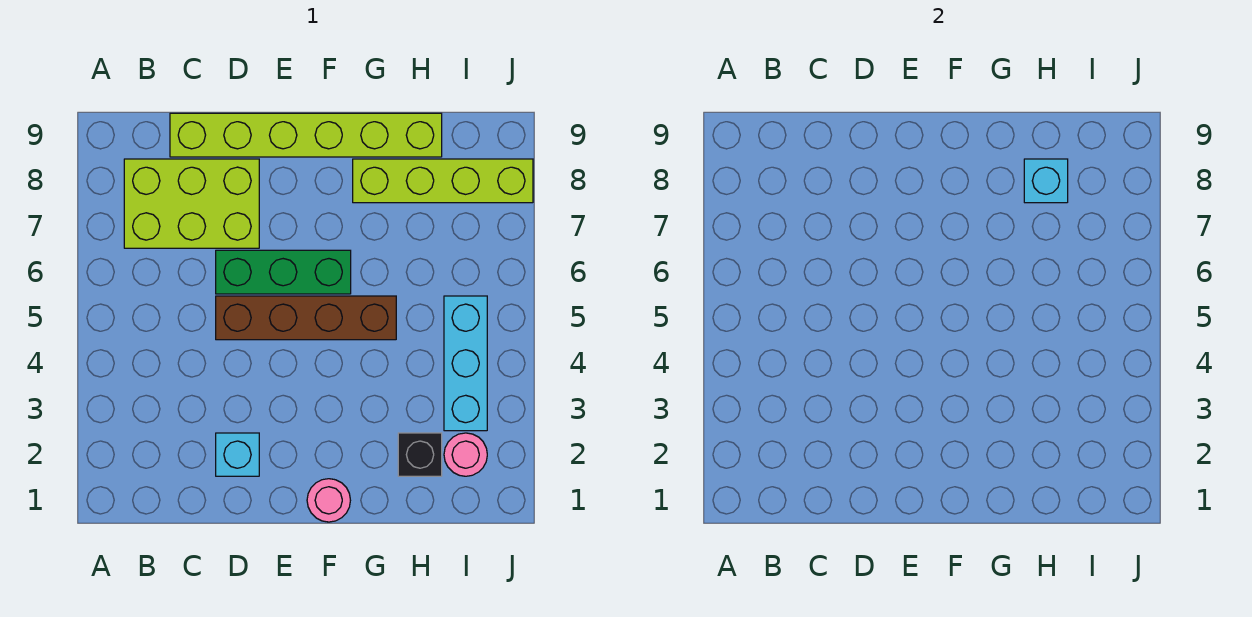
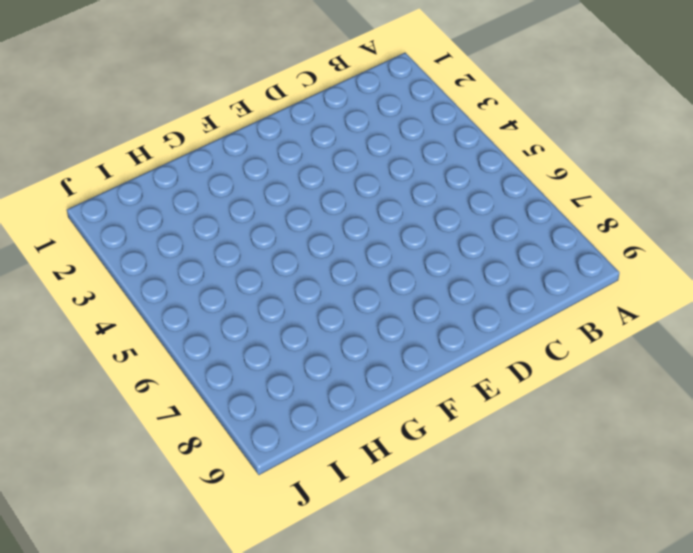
none -> lime 2x3 brick [124,159,259,248]
none -> lime 1x6 brick [170,113,442,157]

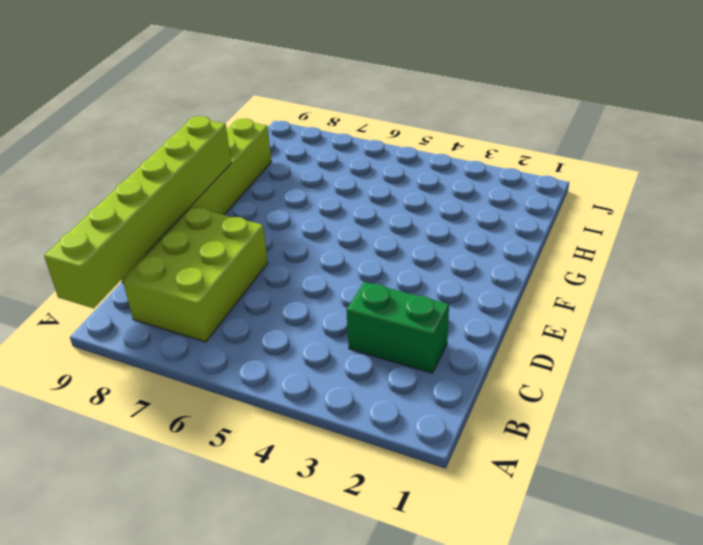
lime 1x6 brick [44,116,231,308] -> none
green 1x2 brick [347,282,449,373] -> none
none -> cyan 1x1 brick [216,433,259,476]
none -> brown 1x4 brick [216,296,396,340]

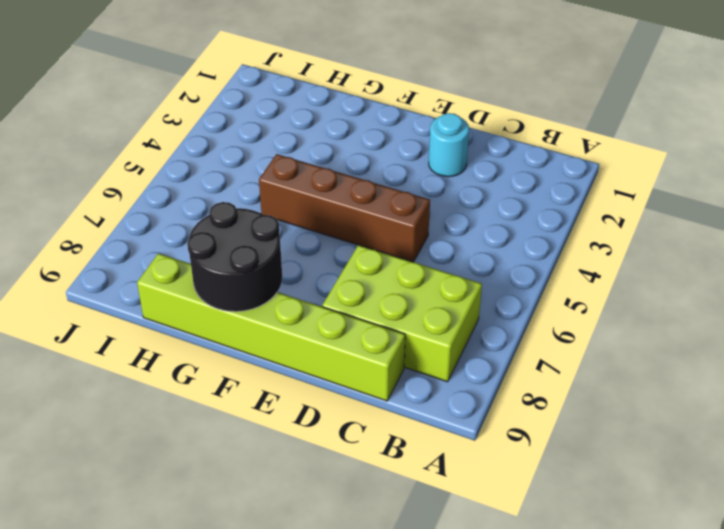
cyan 1x1 round brick [429,113,469,177] -> cyan 1x1 brick [216,433,259,476]
black 2x2 round brick [187,202,282,312] -> none
none -> green 1x3 brick [216,250,351,294]
none -> pink 1x1 round brick [307,479,350,522]

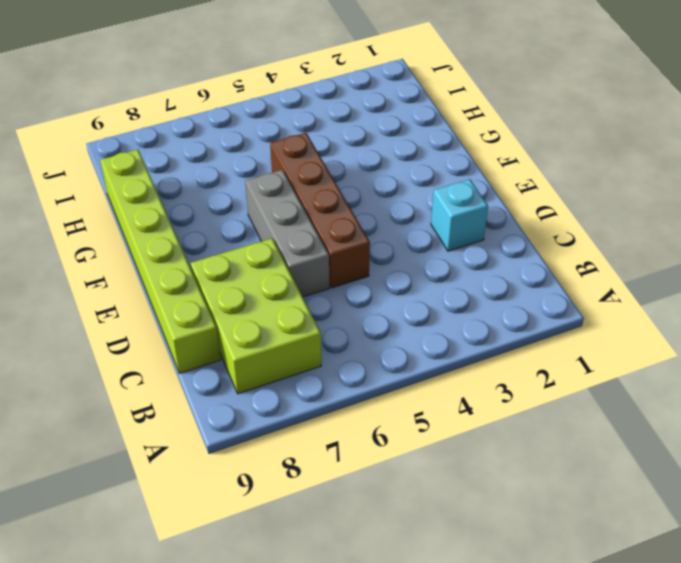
grey 1x3 brick [245,170,329,297] -> green 1x3 brick [216,250,351,294]
none -> pink 1x1 round brick [307,479,350,522]
none -> lime 1x4 brick [353,159,533,203]

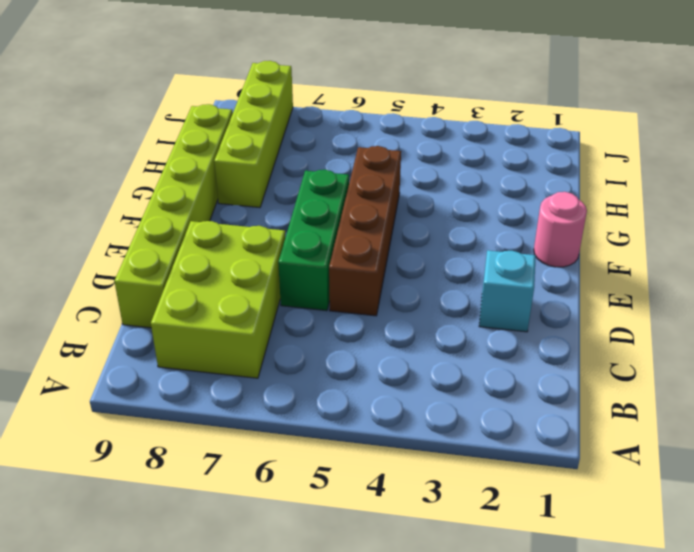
none -> black 1x1 brick [398,433,442,476]
none -> pink 1x1 round brick [444,433,487,476]

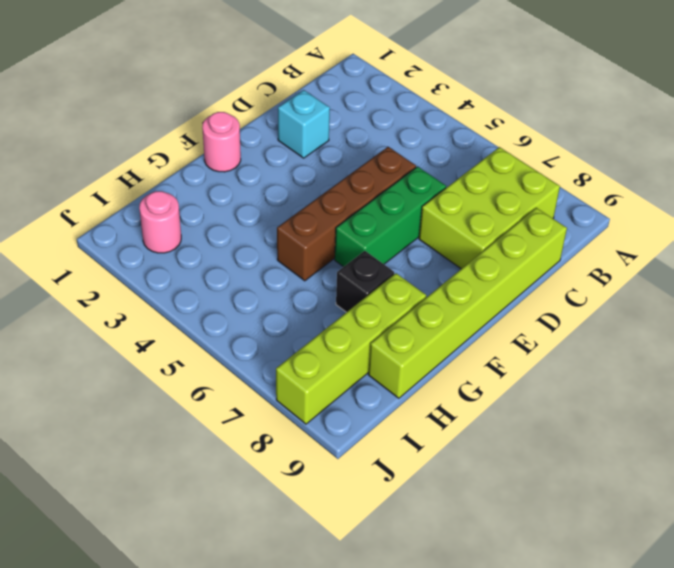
black 1x1 brick [336,251,394,312] -> black 1x1 brick moved to [398,433,442,476]
none -> cyan 1x3 brick [444,296,487,431]
none -> cyan 1x1 brick [1024,159,1068,203]

